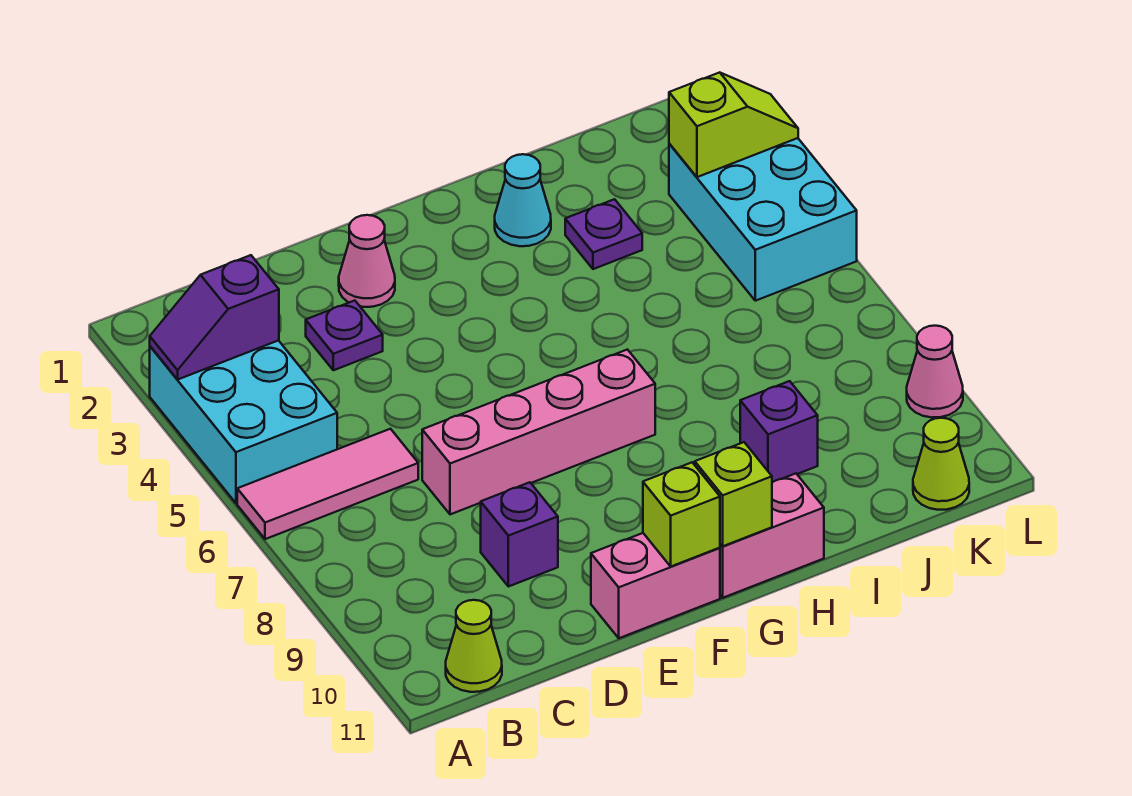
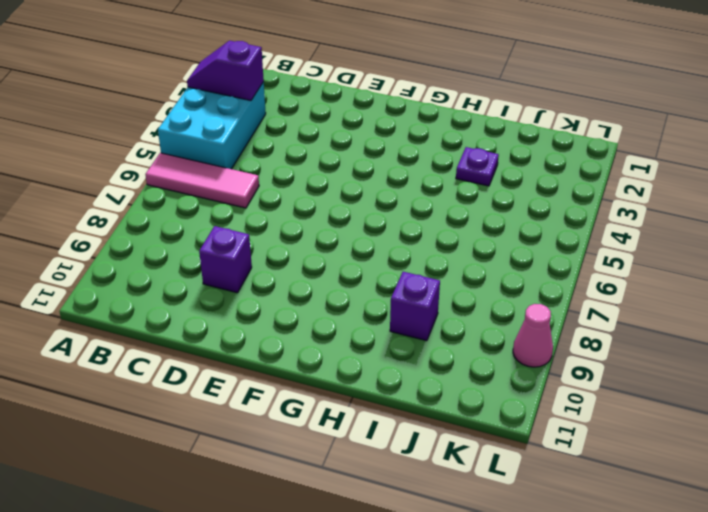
none -> lime 1x1 cone [446,600,502,692]
none -> purple 1x1 plate [306,301,383,370]
none -> pink 1x4 brick [422,350,655,514]

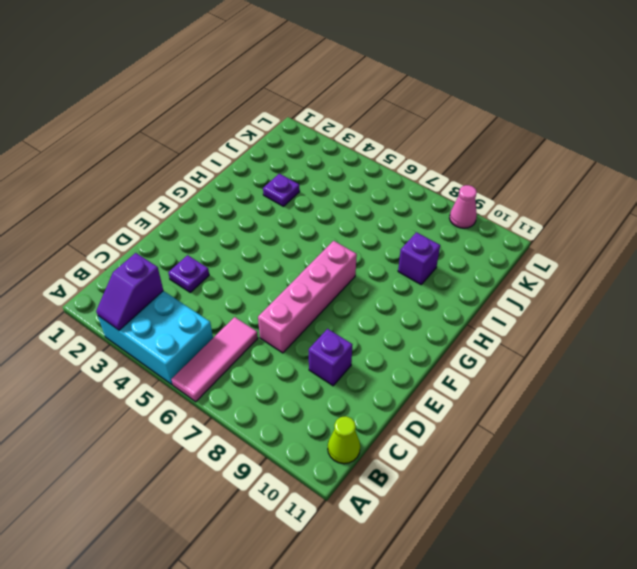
none -> pink 1x1 cone [339,215,395,307]
none -> pink 1x2 brick [591,533,720,638]
none -> pink 1x2 brick [720,474,824,598]

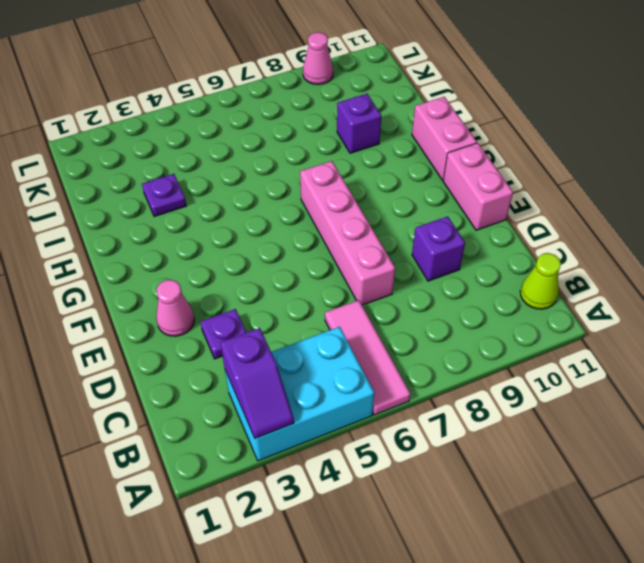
none -> cyan 1x1 cone [495,154,551,246]
none -> cyan 2x3 brick [669,138,857,301]
none -> lime 1x1 cone [913,418,969,510]

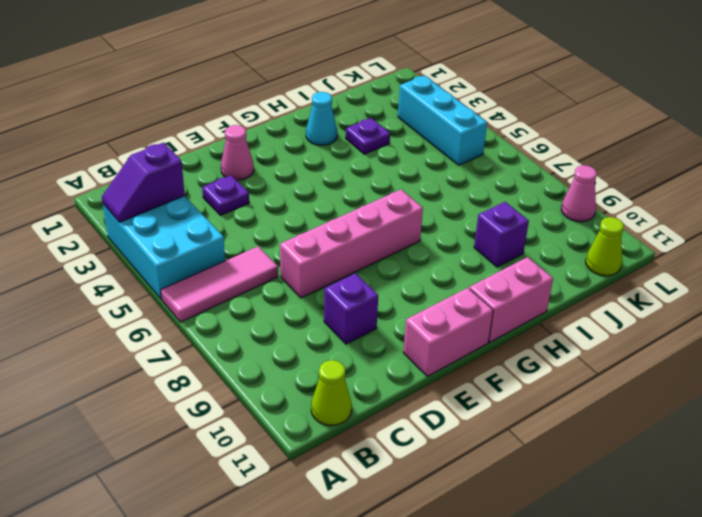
cyan 1x3 brick [398,75,487,165] -> cyan 2x3 brick [669,138,857,301]
none -> lime 1x1 brick [643,463,720,566]
none -> lime 1x1 brick [695,442,772,546]
none -> lime 1x2 slope [669,72,798,177]

